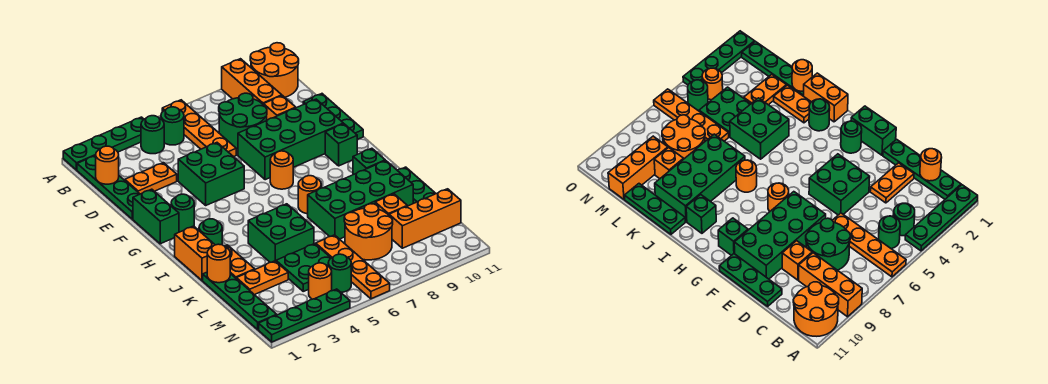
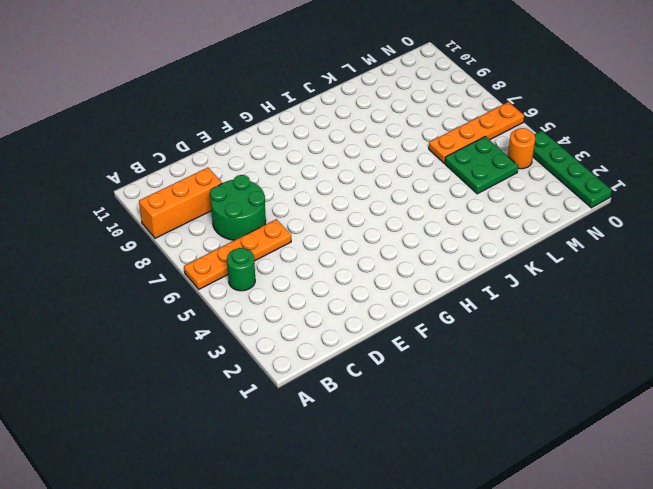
none -> green 1x4 plate [63,117,144,170]
none -> orange 2x2 round brick [250,43,299,97]
none -> green 1x4 plate [77,155,140,219]
none -> green 1x1 round brick [141,116,164,154]

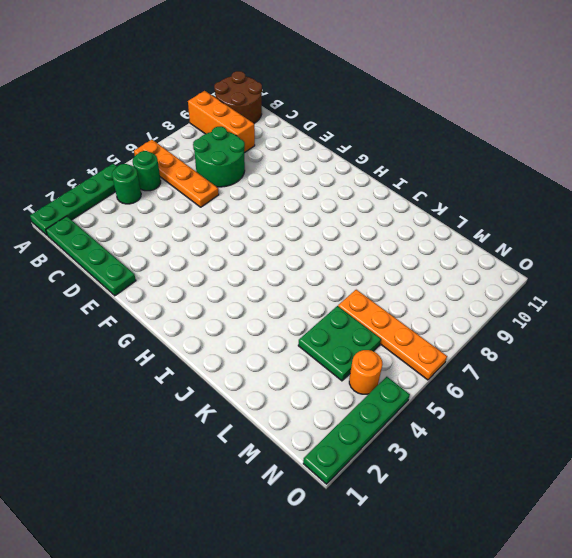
brown 2x2 round brick [214,71,262,123] -> orange 2x2 round brick [250,43,299,97]
none -> orange 1x2 plate [125,163,177,194]
none -> orange 1x1 brick [264,96,296,120]
none -> green 1x3 plate [303,94,363,140]
none -> green 2x2 brick [178,143,244,205]

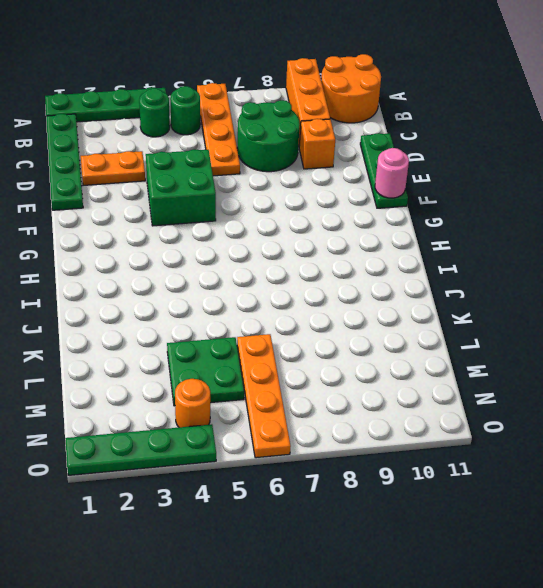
pink 1x1 round brick [375,148,409,198] -> none
none -> green 2x4 brick [238,99,343,180]
none -> green 1x2 brick [133,189,179,244]
none -> green 1x1 round brick [171,194,194,232]
none -> orange 1x1 round brick [270,151,293,189]

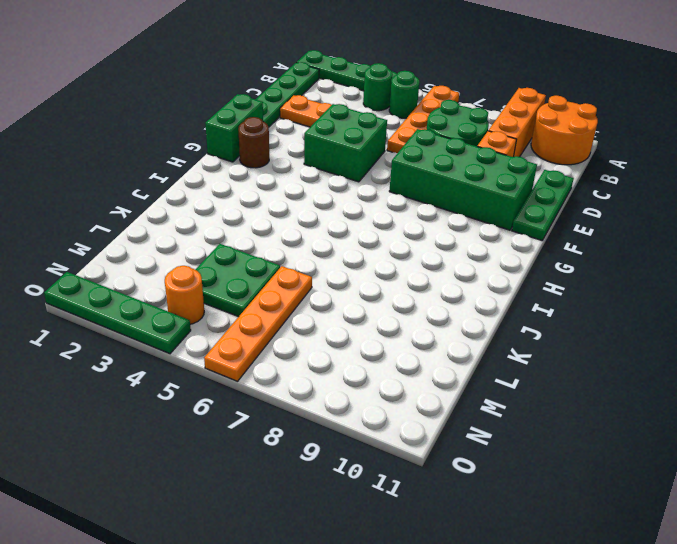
brown 1x1 round brick [238,117,269,168] -> green 1x1 round brick [171,194,194,232]
none -> orange 1x1 round brick [270,151,293,189]
none -> green 1x1 brick [325,124,357,166]
none -> orange 1x2 brick [175,226,215,281]
none -> green 1x1 round brick [199,219,222,245]

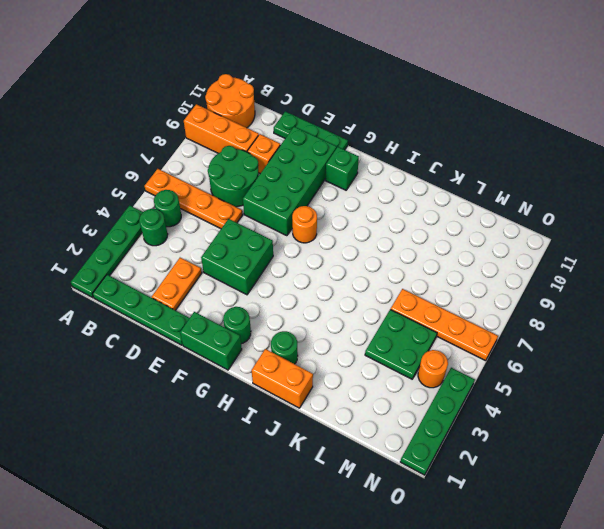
none -> orange 1x1 round brick [298,176,321,214]
none -> green 1x1 brick [353,148,385,175]
none -> orange 1x2 plate [225,245,255,278]
none -> green 2x2 brick [248,204,314,262]

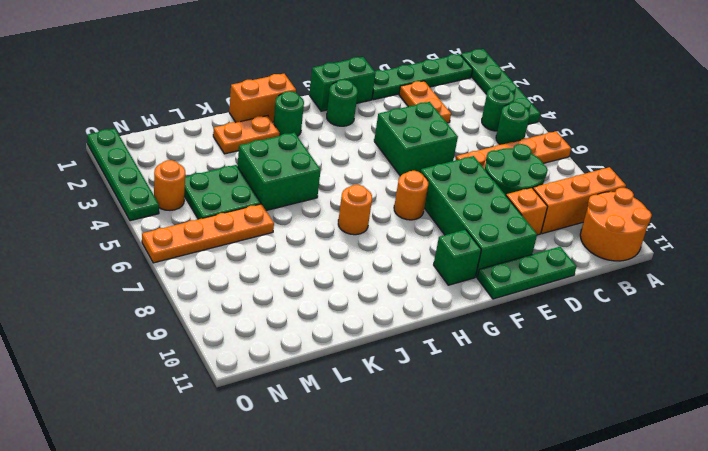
none -> green 1x1 brick [353,148,385,175]
none -> green 2x4 brick [308,161,413,239]
none -> green 1x3 plate [397,167,436,203]
none -> green 1x4 plate [203,272,277,330]

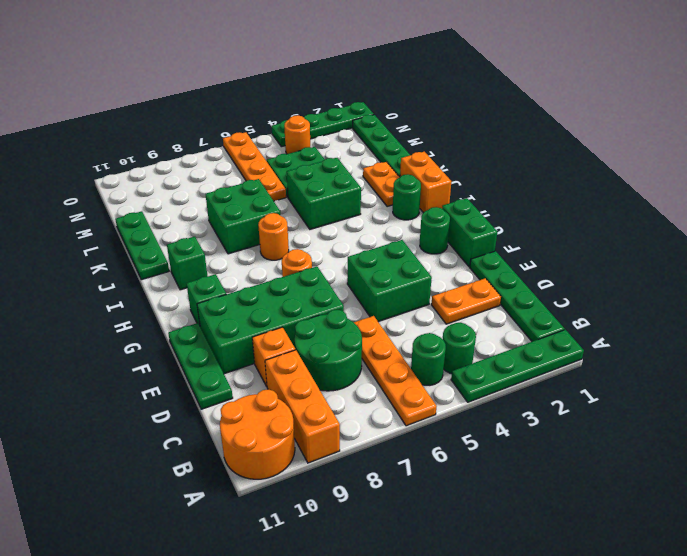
green 2x2 brick [206,179,280,254] -> green 2x4 brick [308,161,413,239]
none -> orange 1x2 plate [236,261,288,295]
none -> orange 2x2 round brick [344,204,393,260]
none -> orange 1x1 brick [375,194,407,215]
none -> orange 1x3 brick [389,189,461,248]

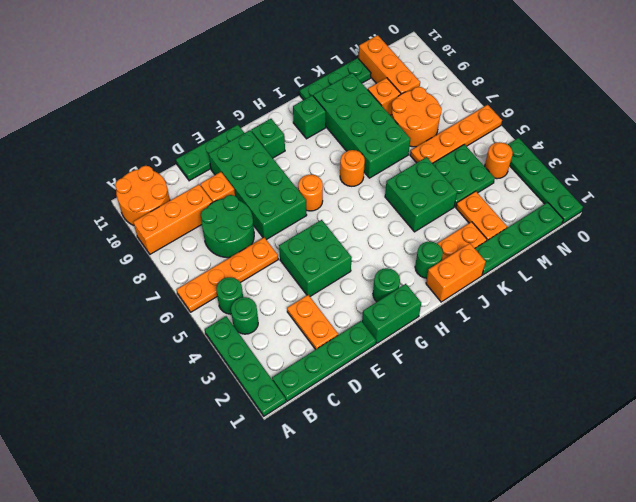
none -> green 1x1 round brick [328,254,351,292]
none -> orange 1x1 round brick [96,146,119,184]
none -> orange 1x1 round brick [207,244,230,283]

